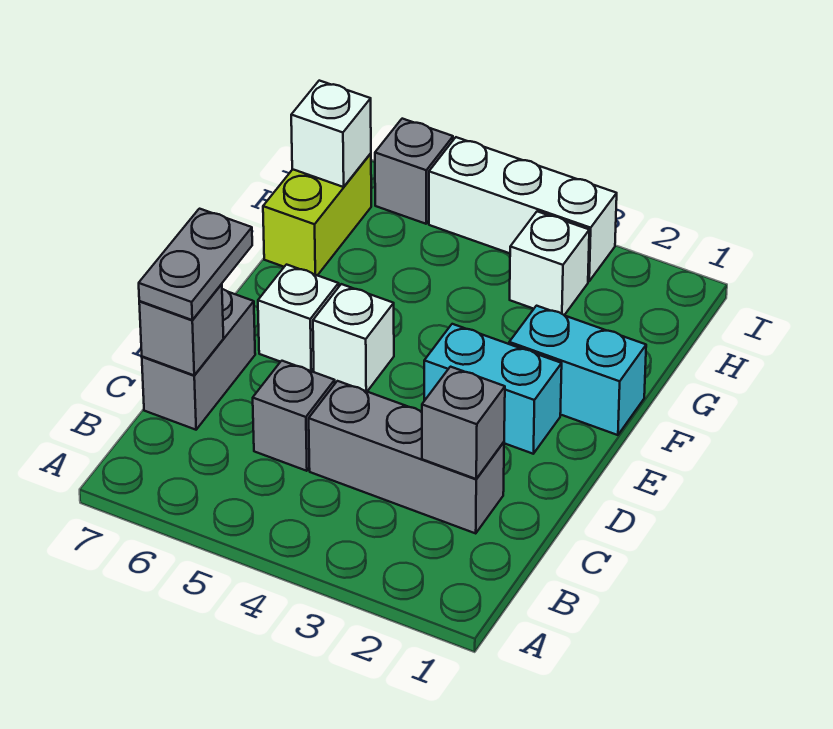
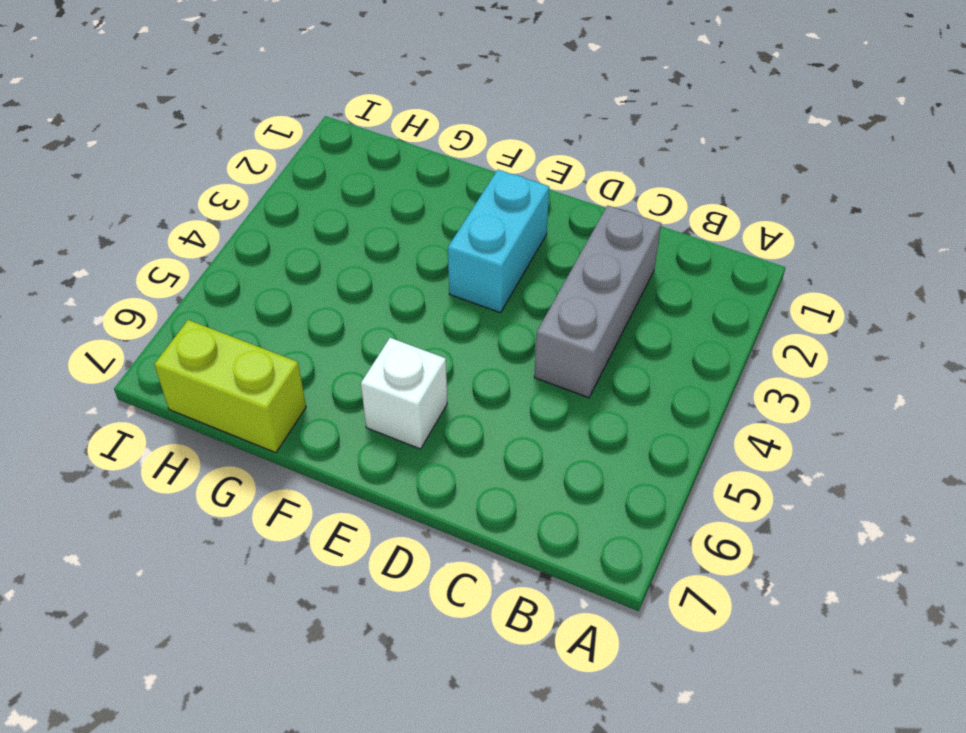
none -> grey 1x1 brick [253,361,335,471]
none -> grey 1x2 brick [142,289,255,430]
none -> white 1x1 brick [313,284,394,391]

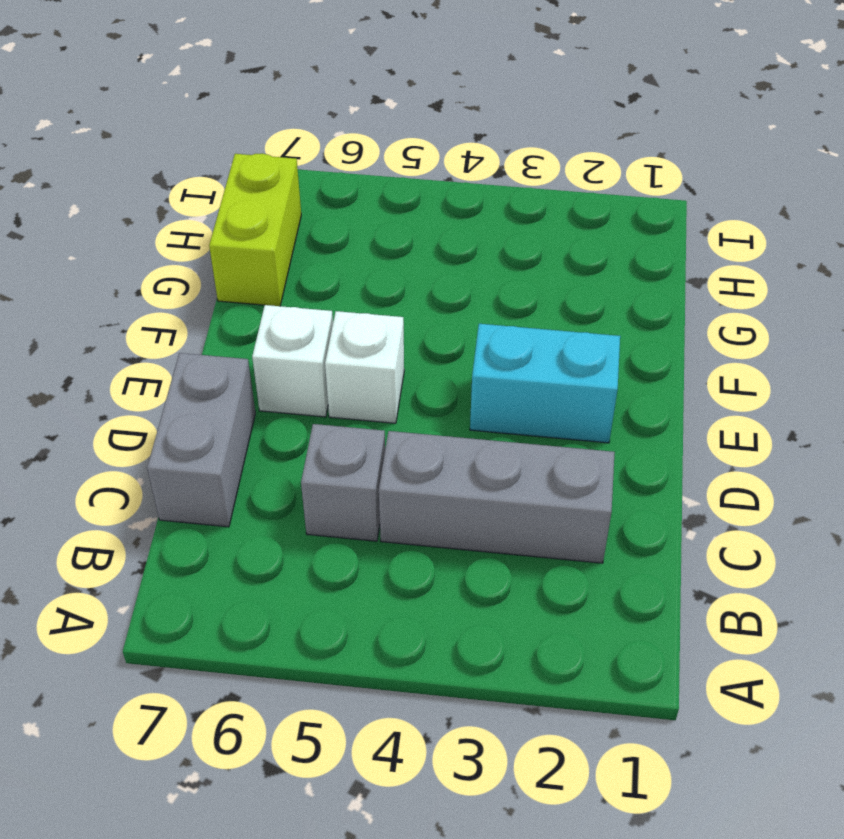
none -> cyan 1x2 brick [509,306,646,435]
none -> white 1x1 brick [510,211,589,315]
none -> white 1x3 brick [429,137,617,281]

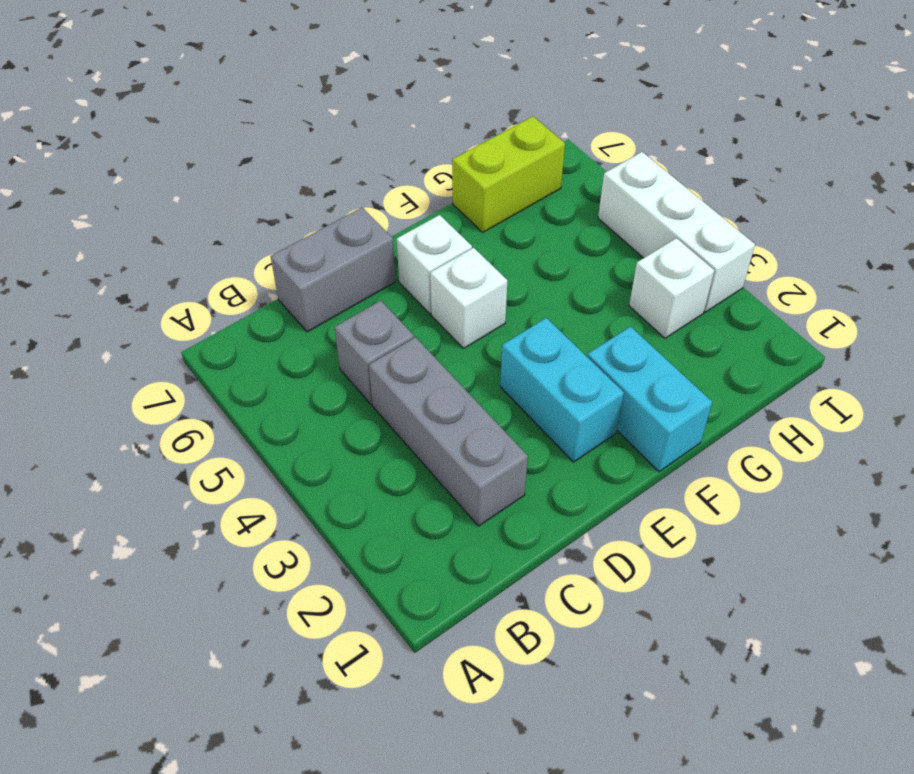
none -> grey 1x1 brick [375,119,453,224]
none -> grey 1x1 brick [422,367,505,479]
none -> grey 1x1 brick [139,284,224,375]

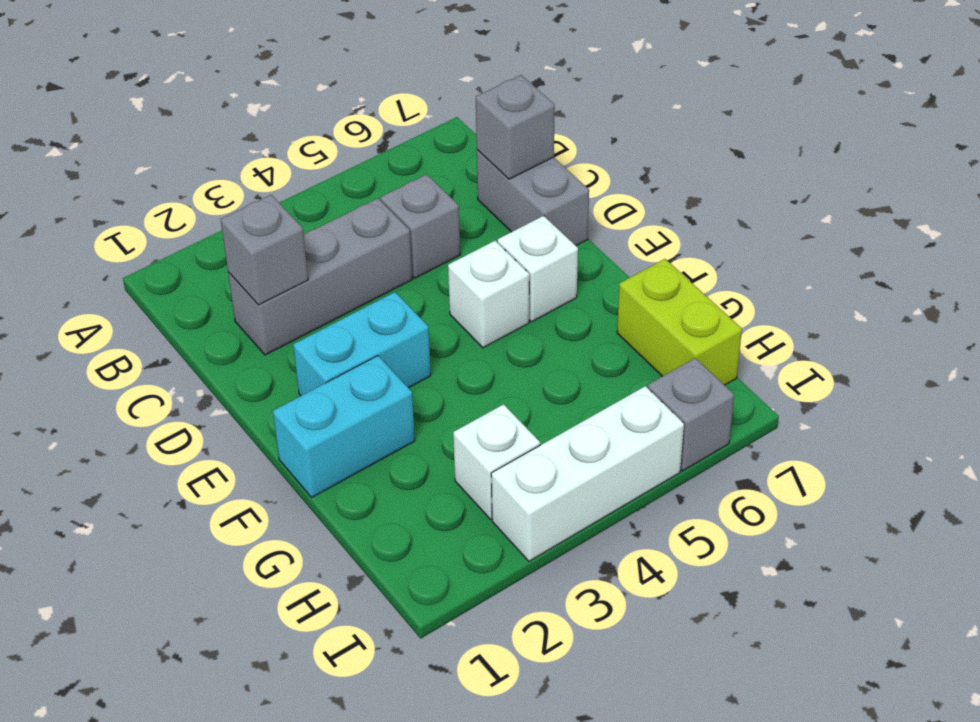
none -> white 1x1 brick [291,81,371,187]
none -> grey 1x2 plate [139,209,252,320]

